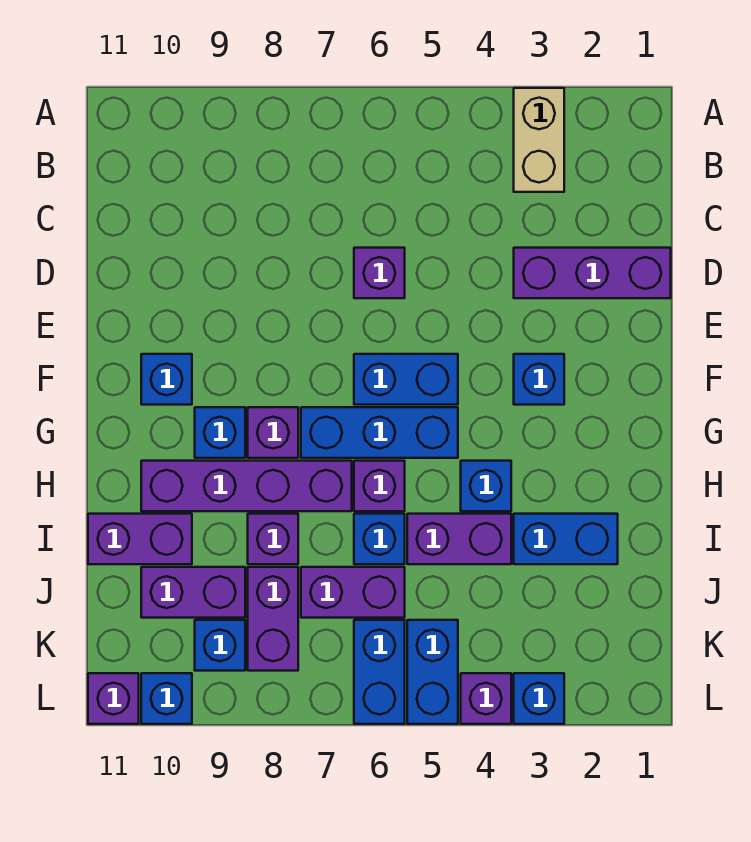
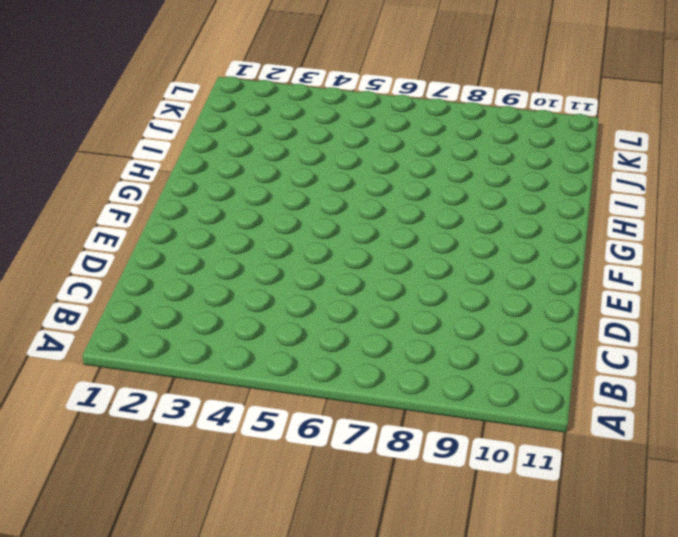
none -> tan 1x2 brick [514,88,564,192]
none -> purple 1x3 brick [514,248,671,298]
none -> purple 1x1 brick [354,248,405,298]

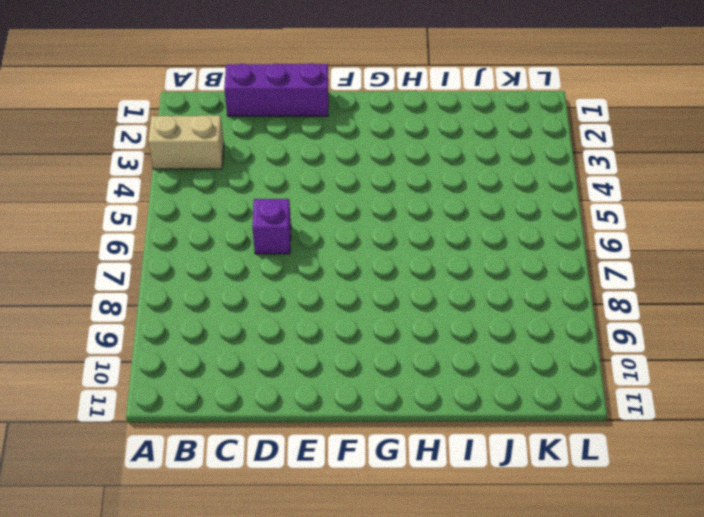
purple 1x3 brick [224,63,328,116] -> purple 1x3 brick turned to [514,248,671,298]
none -> blue 1x1 brick [514,354,564,405]
none -> blue 1x2 brick [354,354,458,405]
none -> blue 1x1 brick [141,354,192,405]

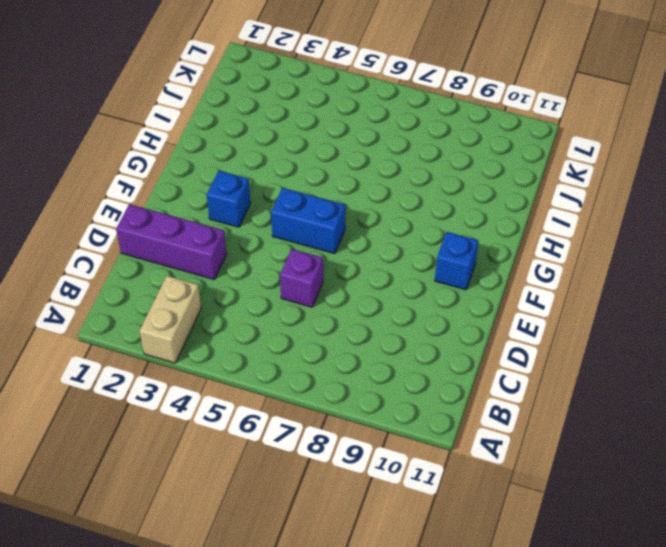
none -> blue 1x3 brick [301,407,458,458]
none -> purple 1x1 brick [248,407,298,458]
none -> blue 1x1 brick [195,407,245,458]

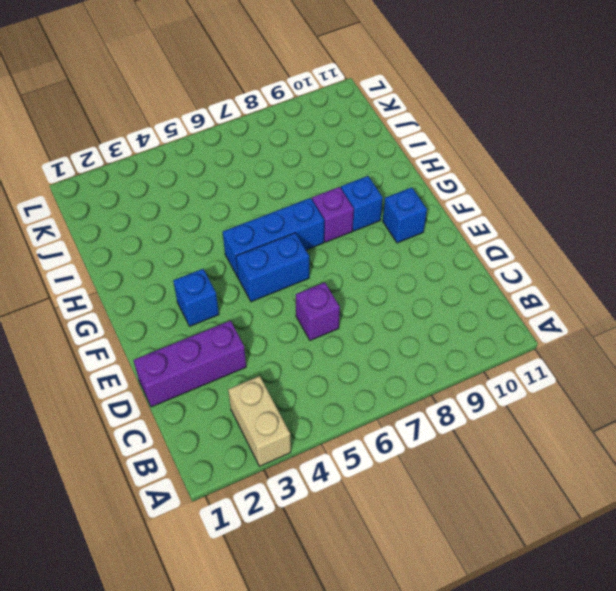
none -> blue 1x1 brick [461,461,511,511]
none -> purple 1x1 brick [354,461,405,511]
none -> purple 1x4 brick [141,461,352,511]

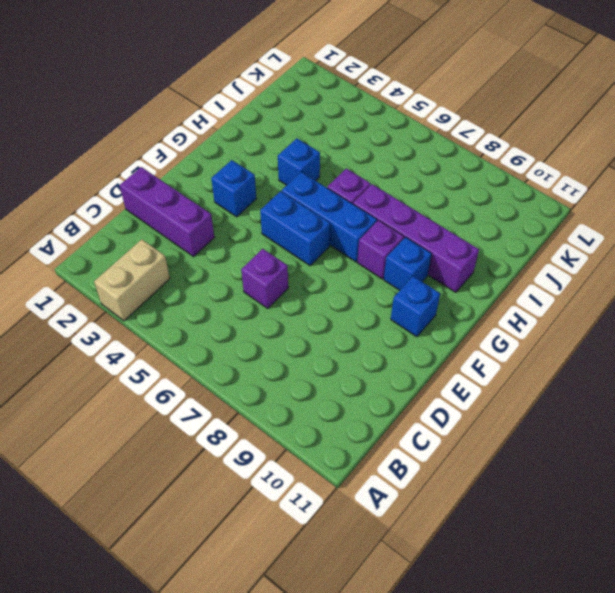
none -> blue 1x2 brick [514,514,618,564]
none -> purple 1x2 brick [407,514,511,564]
none -> blue 1x1 brick [354,514,405,564]

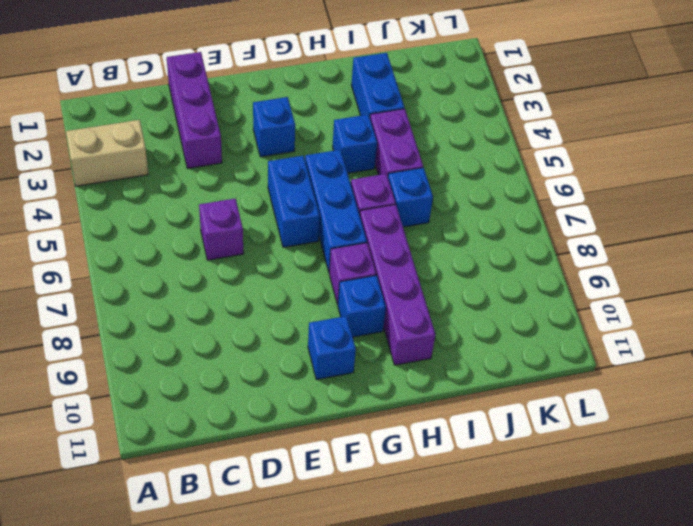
none -> purple 1x1 brick [248,514,298,564]
none -> purple 1x2 brick [88,514,192,564]
none -> purple 1x2 brick [301,567,405,618]

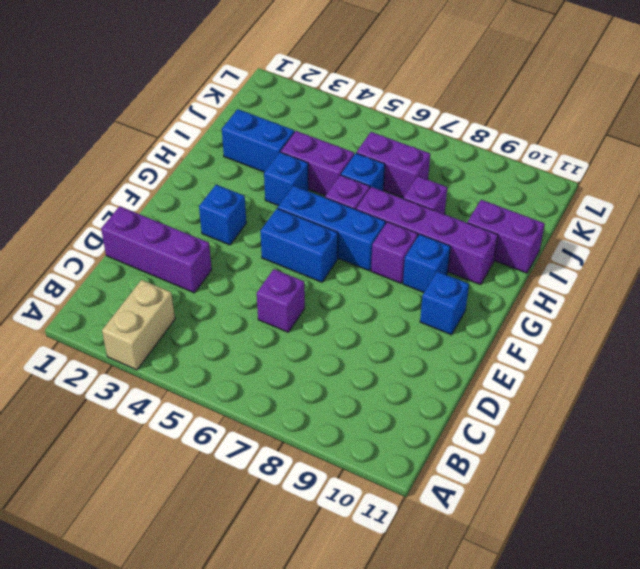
none -> purple 1x2 brick [248,567,298,671]
none -> purple 1x2 brick [141,567,245,618]
none -> blue 1x2 brick [407,620,458,724]

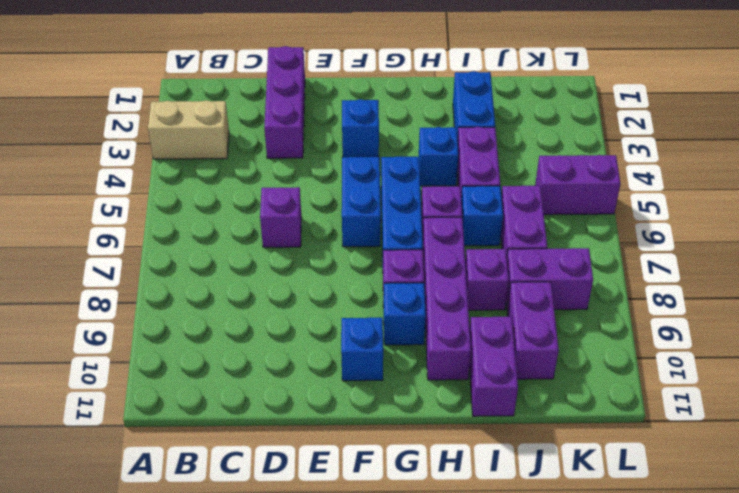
purple 1x2 brick [535,155,621,215] -> blue 1x2 brick [407,620,458,724]
none -> blue 1x2 brick [354,620,405,724]
none -> blue 1x1 brick [195,620,245,671]
none -> blue 1x1 brick [514,673,564,724]

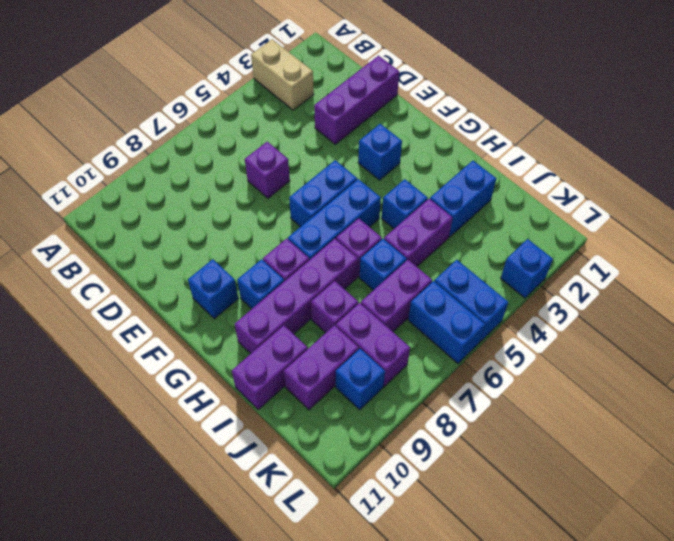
none -> purple 1x1 brick [461,673,511,724]
none -> blue 1x1 brick [141,673,192,724]
none -> purple 1x1 brick [88,673,139,724]

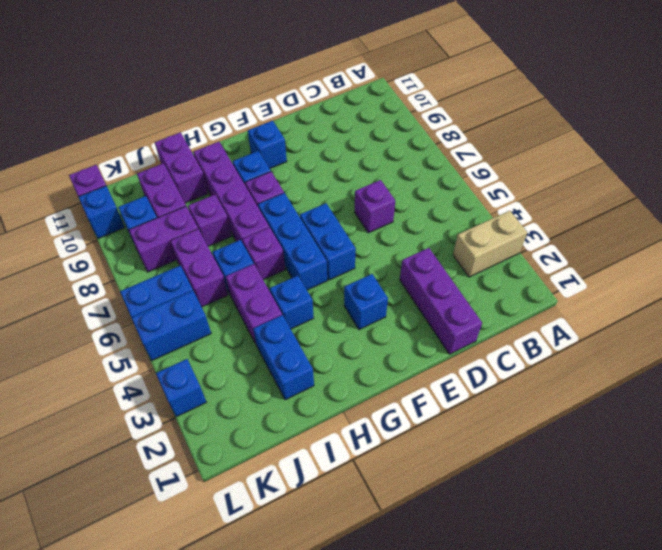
none -> purple 1x1 brick [461,673,511,724]

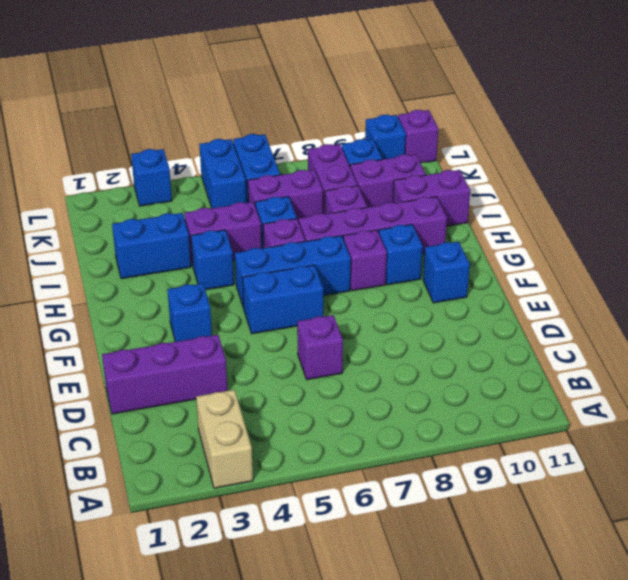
none -> purple 1x1 brick [461,673,511,724]

